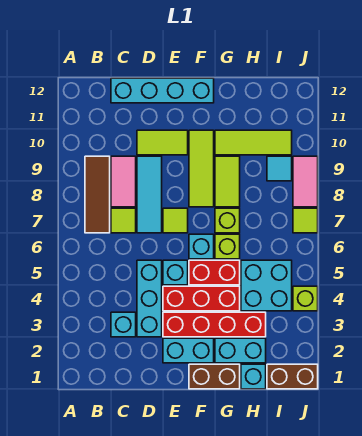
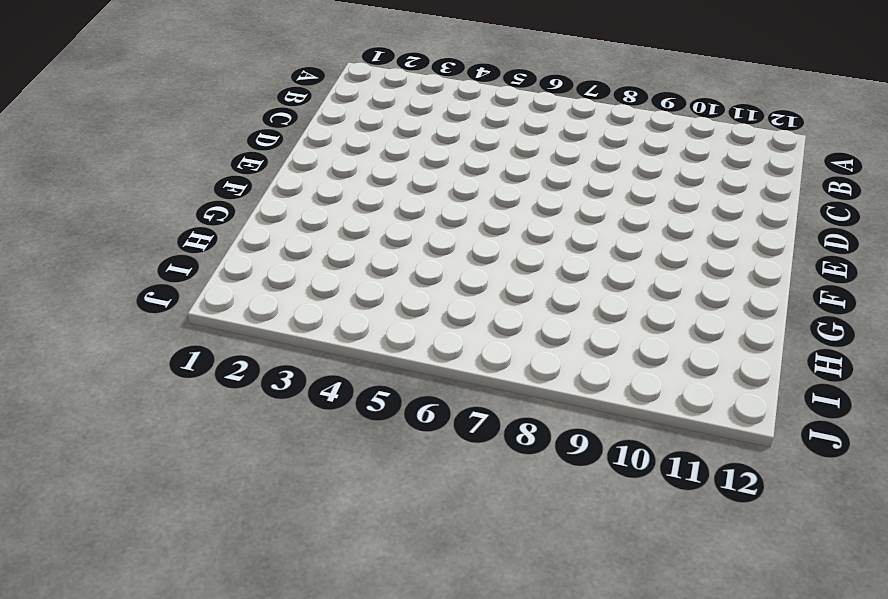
none -> brown 1x3 tile [85,156,110,233]
none -> cyan 1x1 brick [111,312,136,337]
none -> lime 1x1 tile [111,208,136,233]

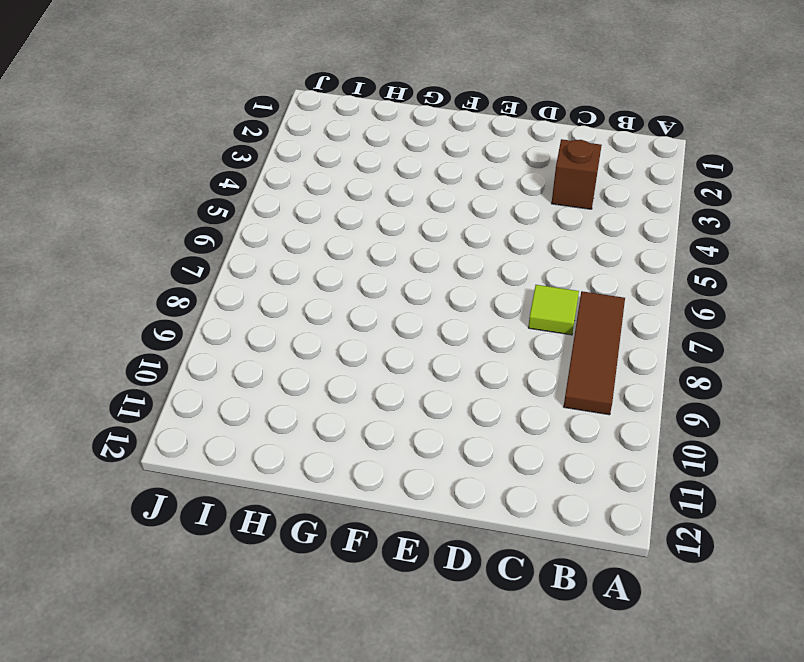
brown 1x1 brick [551,139,602,209] -> cyan 1x1 brick [111,312,136,337]
none -> pink 1x2 tile [111,156,136,207]
none -> cyan 1x4 brick [111,78,214,103]
none -> cyan 1x3 brick [137,260,162,337]

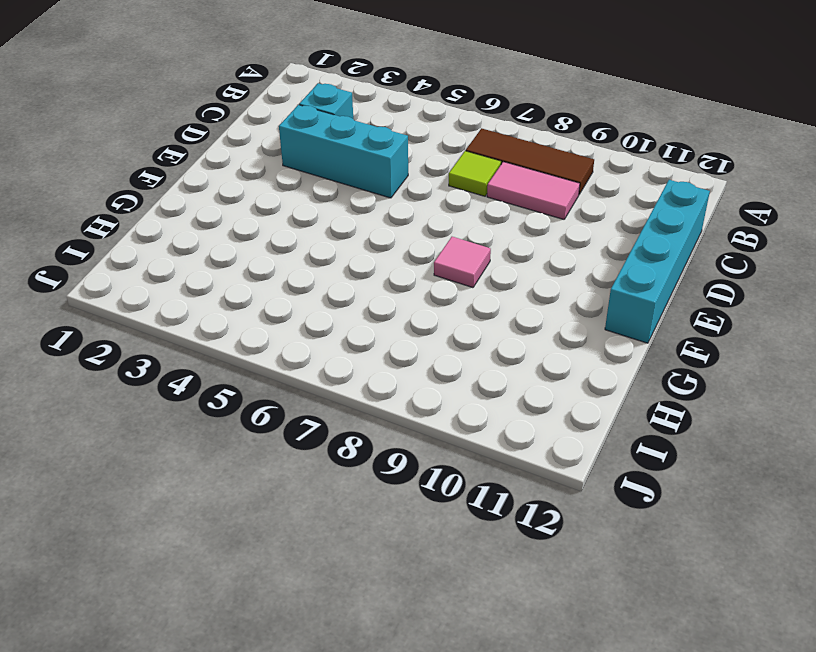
pink 1x1 tile [434,237,491,288] -> lime 1x3 tile [189,130,214,207]
none -> cyan 1x3 tile [137,156,162,233]
none -> lime 1x2 tile [137,130,188,155]
none -> cyan 1x2 brick [163,338,214,363]

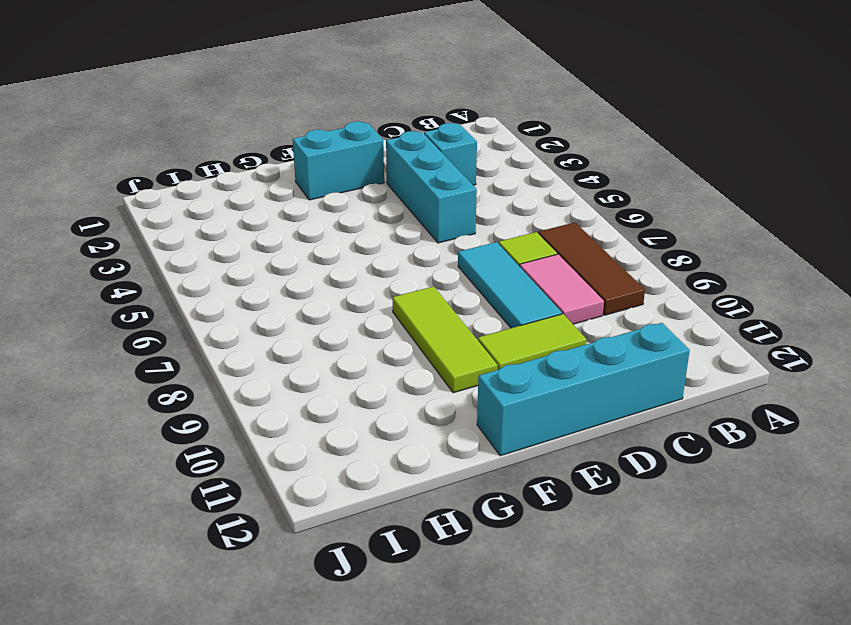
none -> red 1x4 brick [163,312,266,337]
none -> red 1x3 brick [163,286,240,311]
none -> cyan 1x1 brick [163,260,188,285]

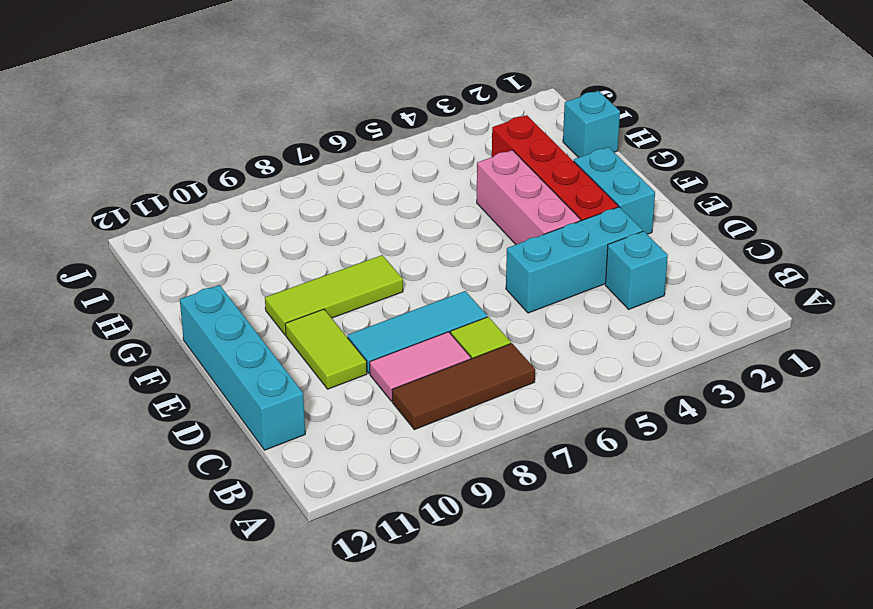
pink 1x3 brick [477,150,581,244] -> red 1x3 brick [163,286,240,311]
none -> cyan 1x1 brick [163,260,188,285]
none -> lime 1x1 tile [163,208,188,233]
none -> brown 1x2 brick [189,364,240,389]

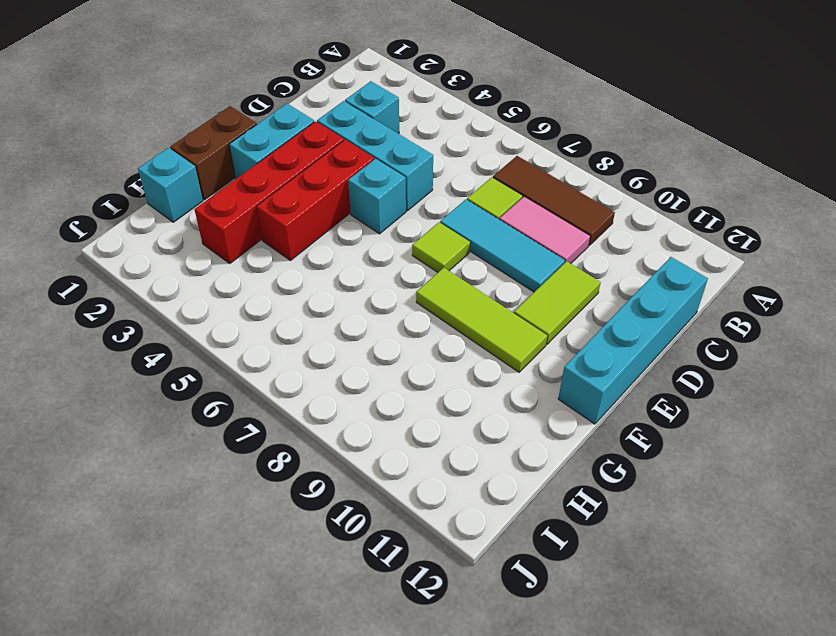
none -> red 1x2 brick [189,260,240,285]
none -> cyan 1x1 brick [189,234,214,259]
none -> cyan 1x2 brick [215,338,266,363]

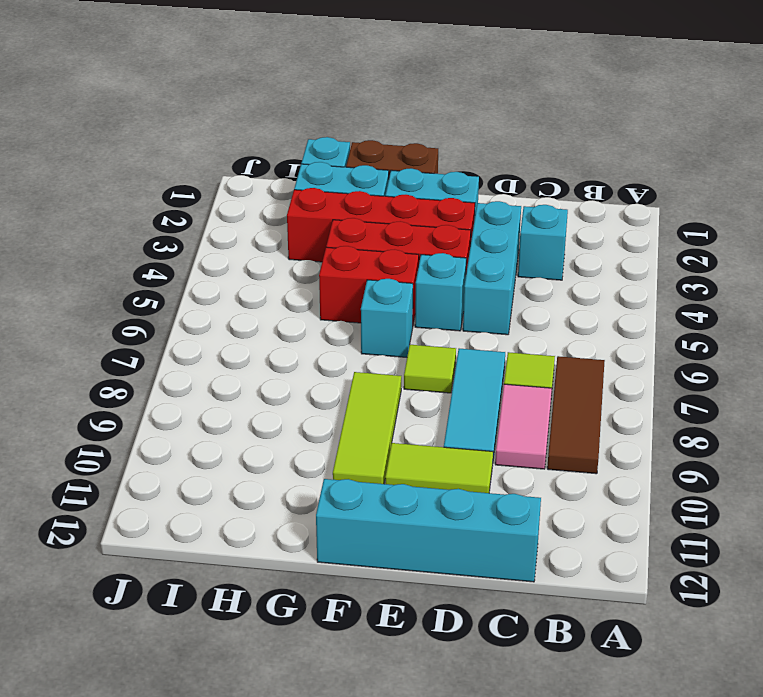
none -> lime 1x1 brick [215,234,240,259]
none -> lime 1x1 brick [215,208,240,233]
none -> lime 1x2 tile [215,156,240,207]

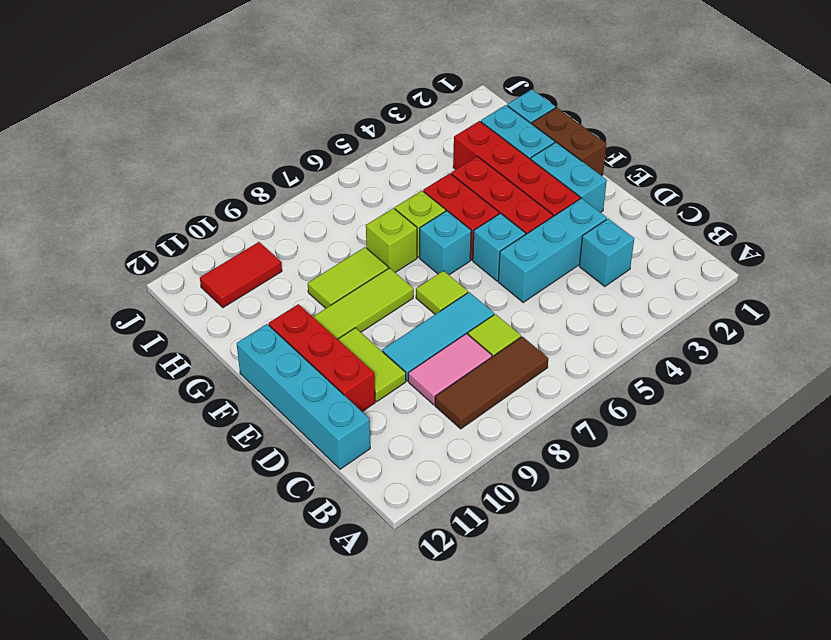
red 1x3 brick [269,304,375,412] -> none
red 1x2 tile [200,242,282,308] -> lime 1x3 tile [215,130,292,155]
none -> cyan 2x2 brick [241,260,292,311]
none -> brown 1x2 brick [267,364,318,389]
none -> cyan 1x1 tile [267,156,292,181]

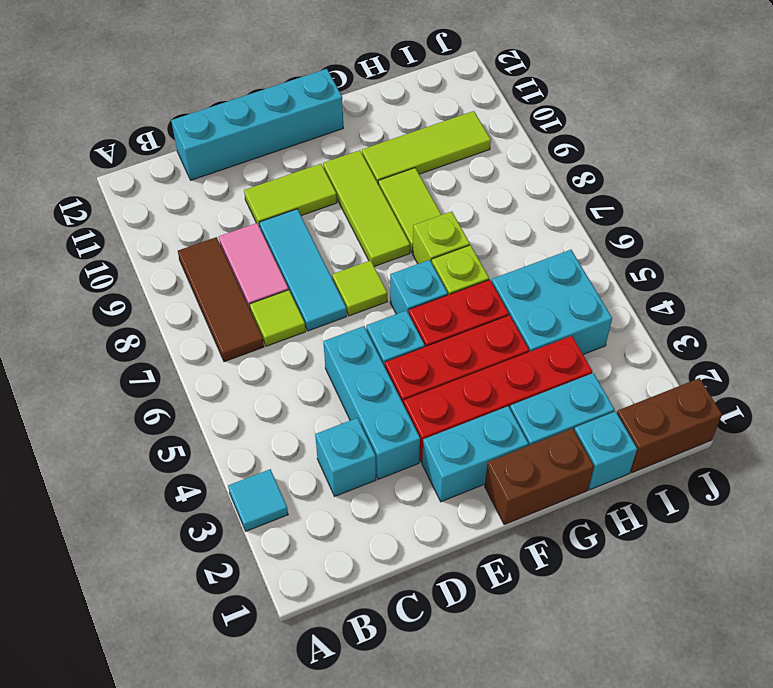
cyan 1x1 tile [228,469,288,531] -> cyan 1x1 tile moved to [267,156,292,181]
none -> lime 1x1 brick [293,286,318,311]
none -> lime 1x1 tile [293,208,318,233]
none -> pink 1x2 tile [293,156,318,207]

